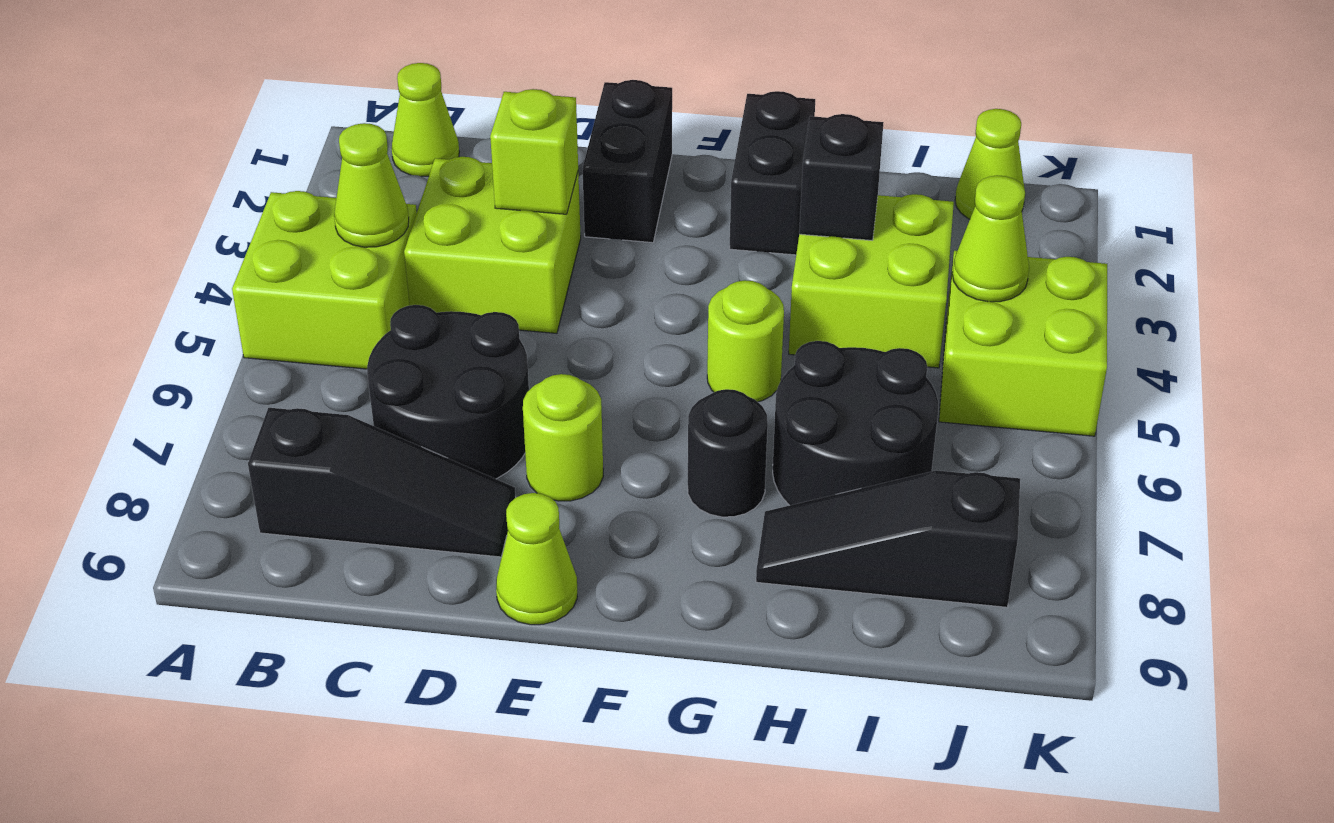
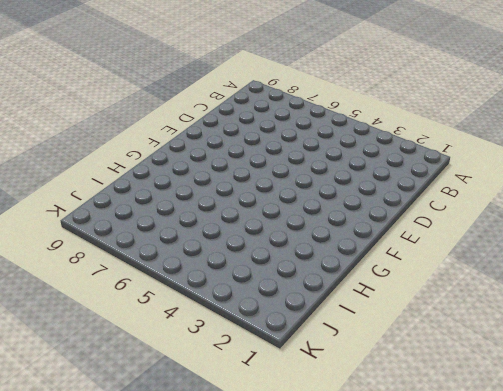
none -> lime 2x2 brick [232,191,417,369]
none -> lime 1x1 cone [392,63,459,176]
none -> black 1x3 slope [248,408,516,557]

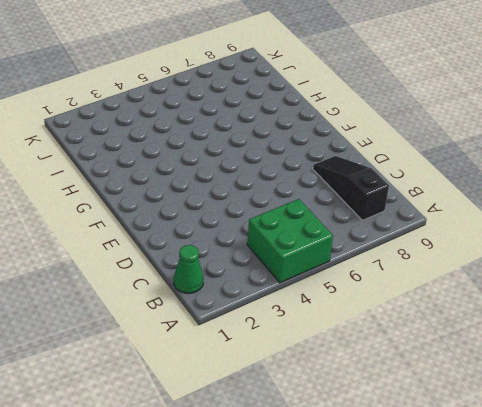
green 2x2 brick [247,199,333,283] -> lime 2x2 brick [232,191,417,369]
green 1x1 cone [174,245,203,293] -> lime 1x1 cone [392,63,459,176]
none -> lime 2x2 brick [404,157,581,333]
none -> black 2x2 round brick [367,305,529,479]
none -> black 1x2 brick [582,80,672,243]

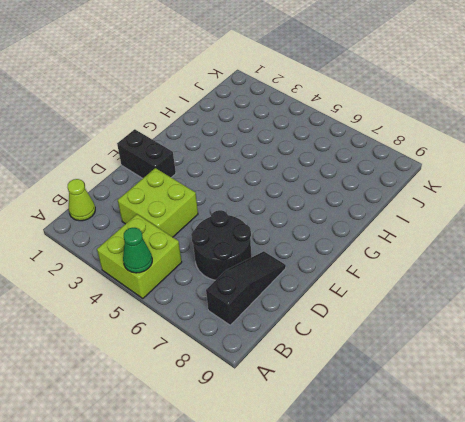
green 1x1 cone [123,228,152,273] -> none
none -> lime 1x1 round brick [523,374,603,501]
none -> lime 1x1 cone [496,493,577,625]
none -> black 1x2 brick [730,91,815,255]

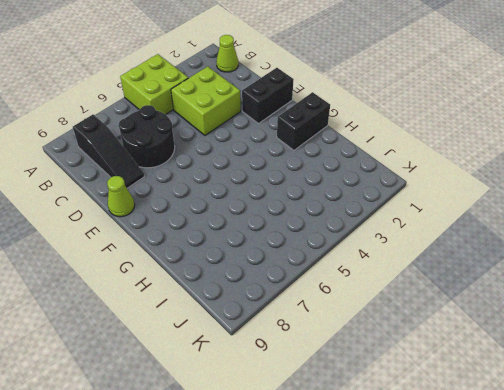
none -> lime 1x1 round brick [523,374,603,501]
none -> lime 1x1 round brick [707,280,784,402]
none -> black 1x1 round brick [688,389,768,517]

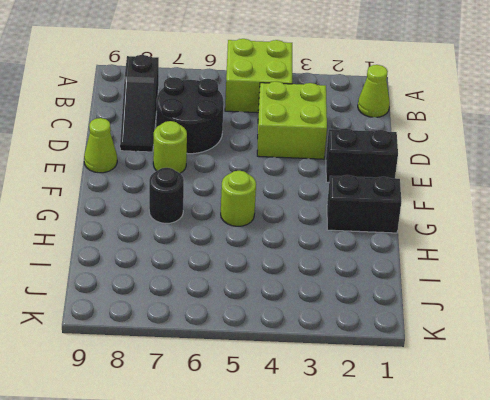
none -> lime 2x2 brick [789,194,954,368]
none -> black 2x2 round brick [773,341,938,505]
none -> black 1x3 slope [756,470,1020,607]

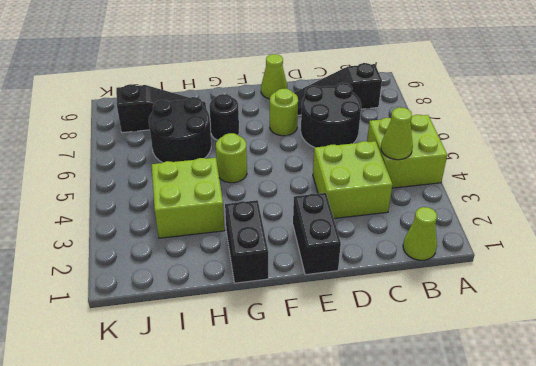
none -> lime 1x1 cone [955,109,1024,219]
none -> lime 2x2 brick [939,251,1107,436]
none -> lime 1x1 brick [490,89,578,214]

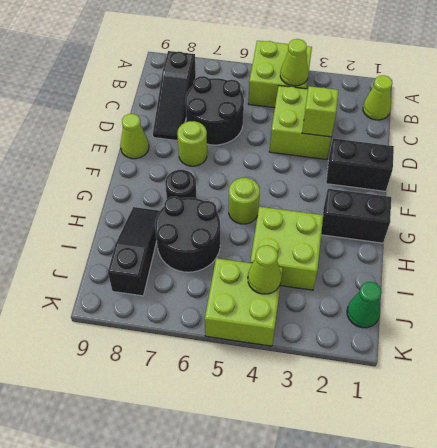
green 1x1 cone [347,282,382,328] -> lime 1x1 cone [955,109,1024,219]
none -> black 1x1 brick [799,114,884,240]

